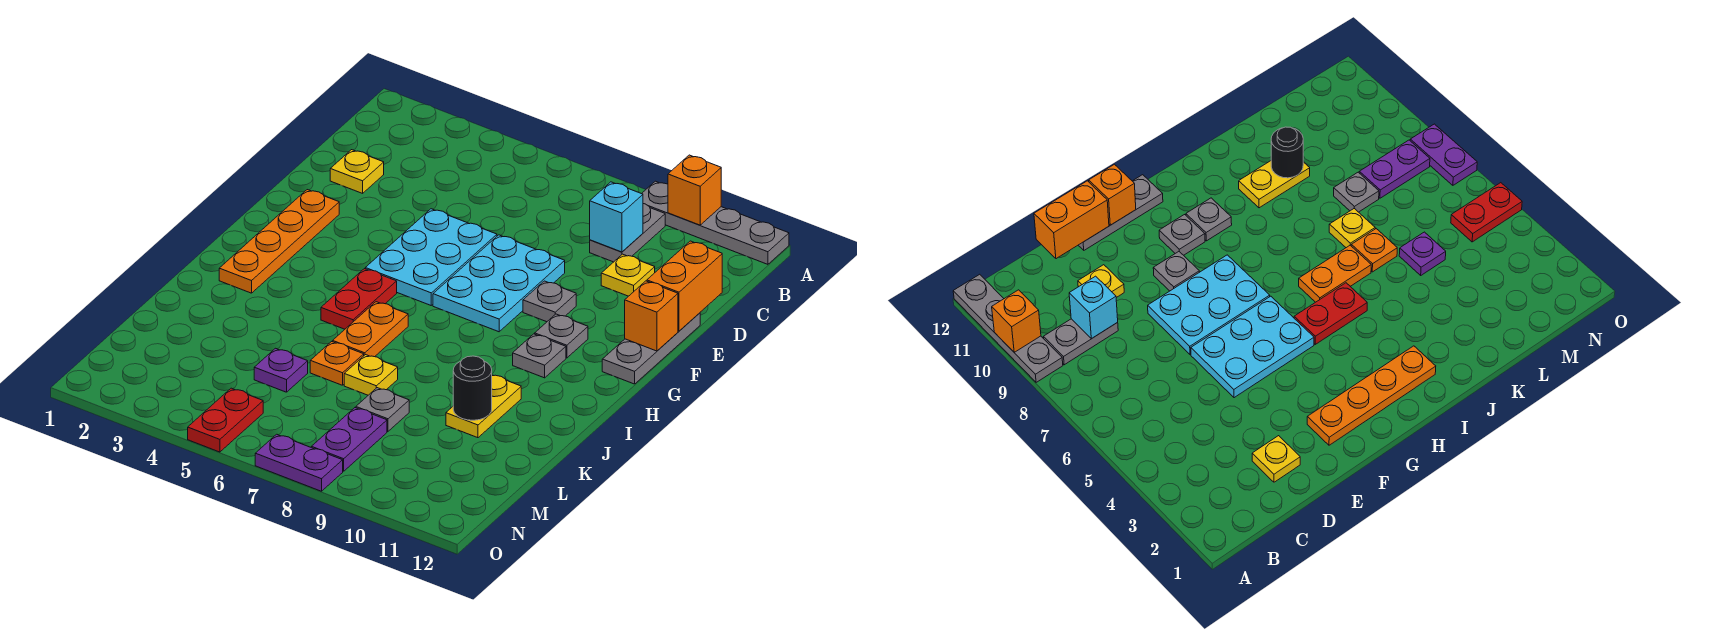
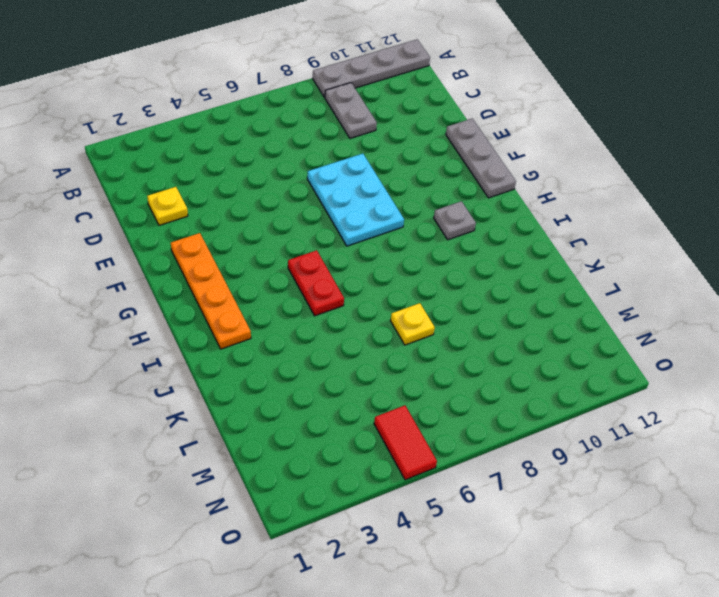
red 1x2 tile [374,405,437,480] -> red 1x2 plate [188,388,263,452]
none -> yellow 1x1 plate [601,254,655,296]
none -> cyan 2x3 plate [365,209,497,305]
none -> grey 1x1 plate [523,281,576,322]

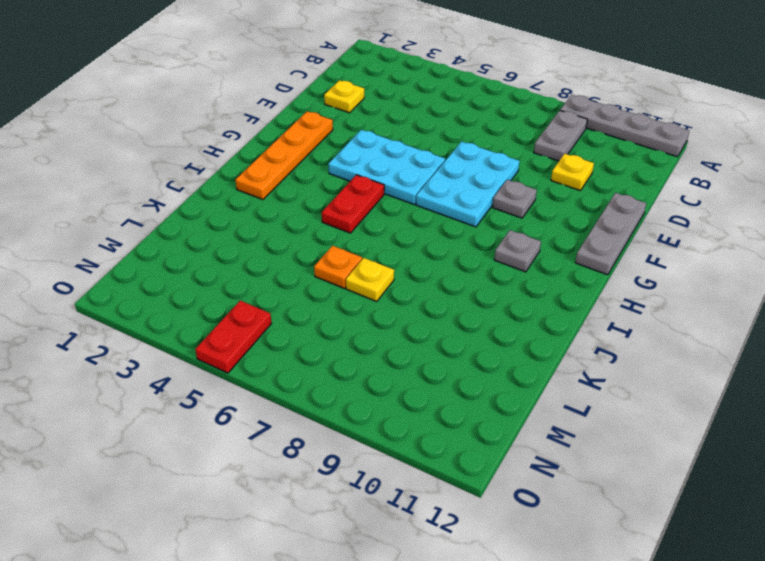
cyan 2x3 plate [328,130,445,205] -> cyan 2x3 plate turned to [365,209,497,305]
none -> grey 1x1 plate [535,314,588,358]
none -> orange 1x2 plate [333,302,408,357]
none -> yellow 1x2 plate [446,375,521,438]

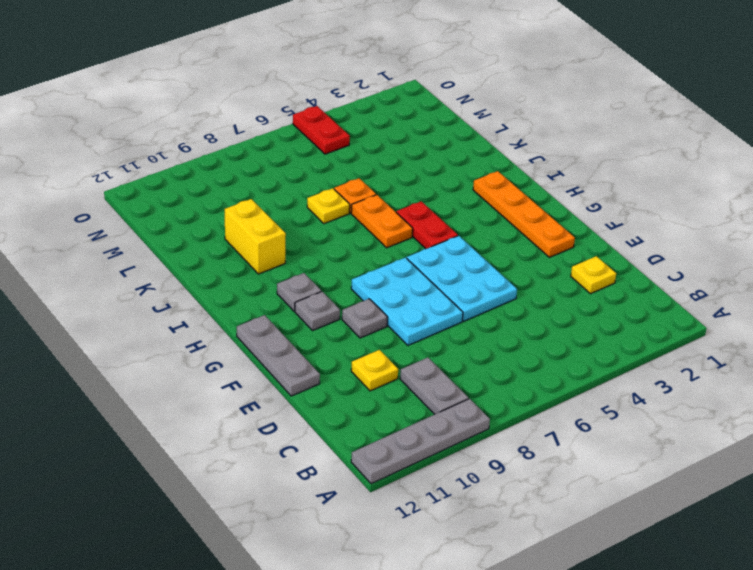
yellow 1x2 brick [225,199,286,274] -> yellow 1x2 plate [446,375,521,438]
none -> purple 1x1 plate [254,348,308,392]
none -> grey 1x1 plate [356,388,409,431]
none -> purple 1x2 plate [311,408,387,471]

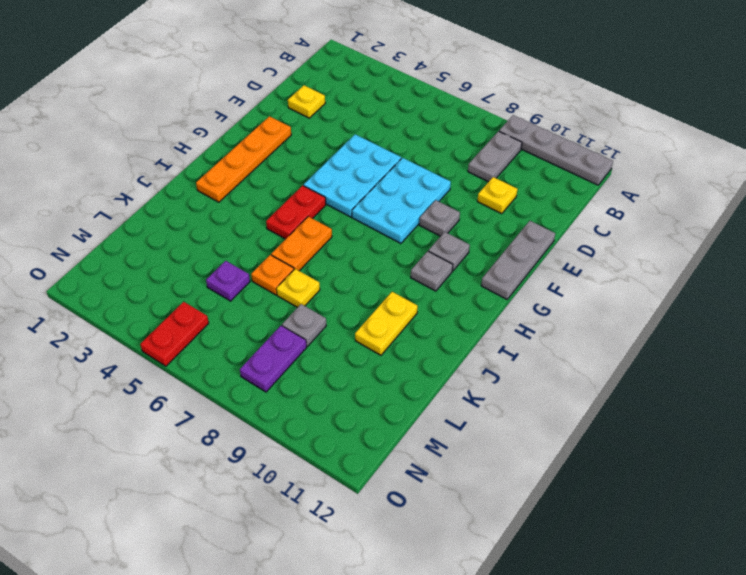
none -> purple 1x2 plate [255,434,343,491]
none -> orange 1x1 brick [668,155,721,225]
none -> cyan 1x1 brick [590,182,643,252]

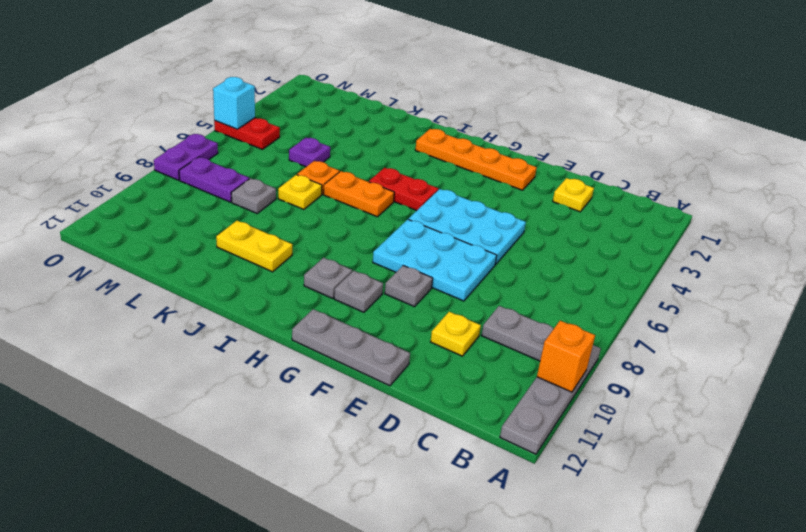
cyan 1x1 brick [213,77,255,129] -> cyan 1x1 brick moved to [590,182,643,252]
none -> orange 1x2 brick [647,241,722,331]
none -> orange 1x1 brick [625,281,678,351]
none -> black 1x1 round brick [453,356,492,420]

